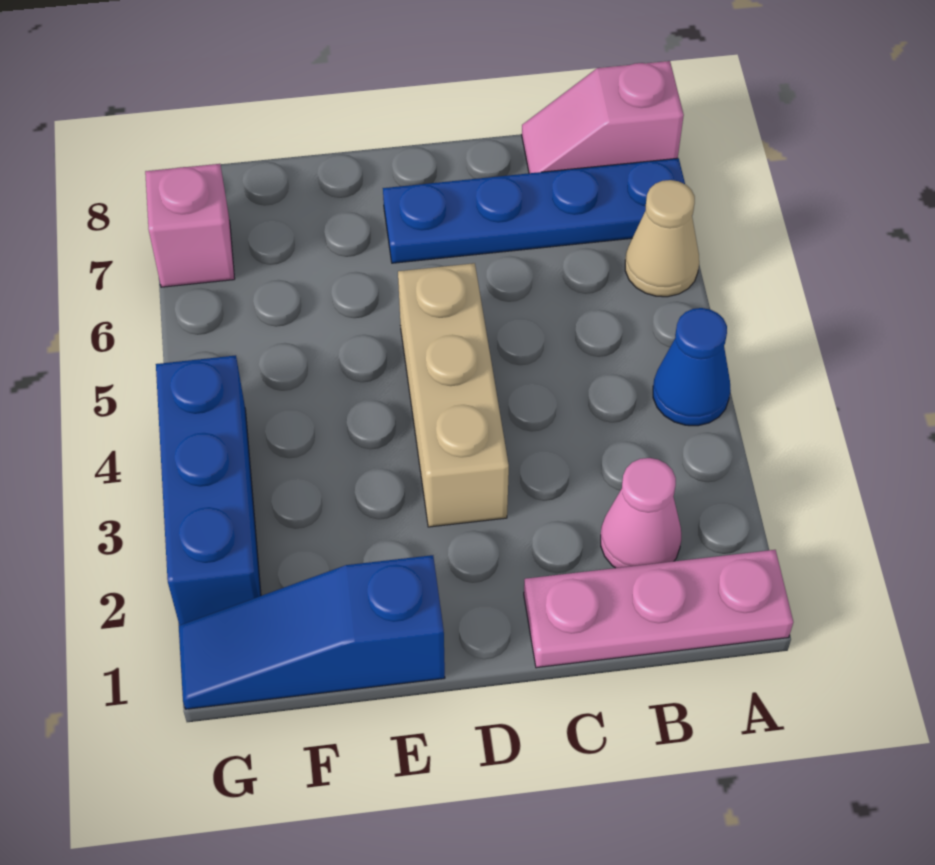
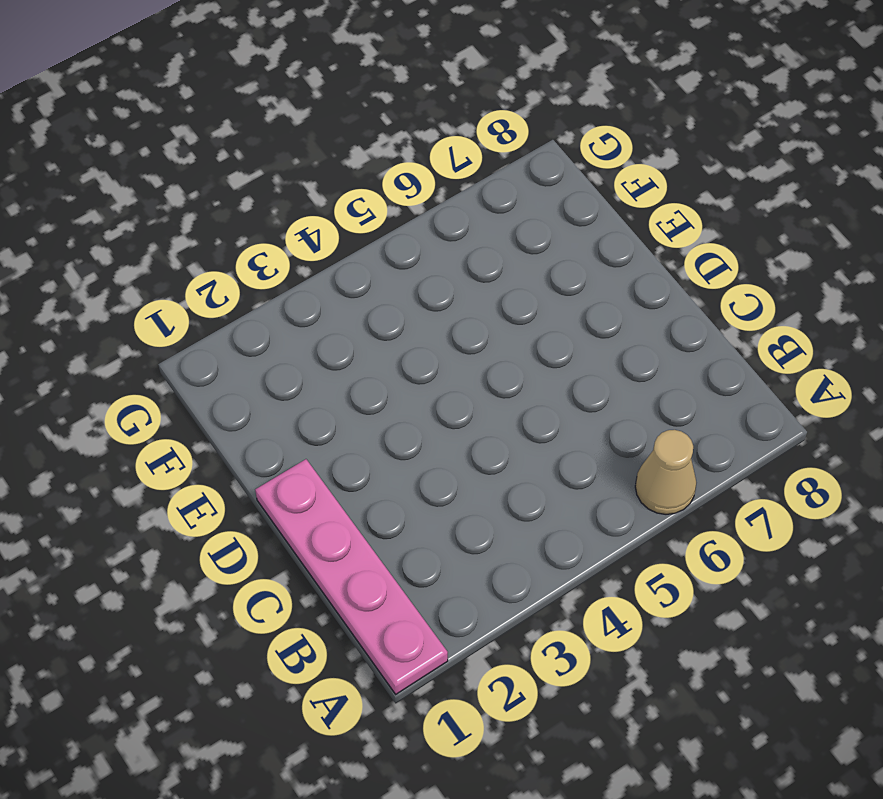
pink 1x4 plate [255,459,448,694] -> pink 1x3 plate [524,550,793,668]
none -> blue 1x1 cone [653,308,731,426]
none -> blue 1x4 plate [383,158,685,263]

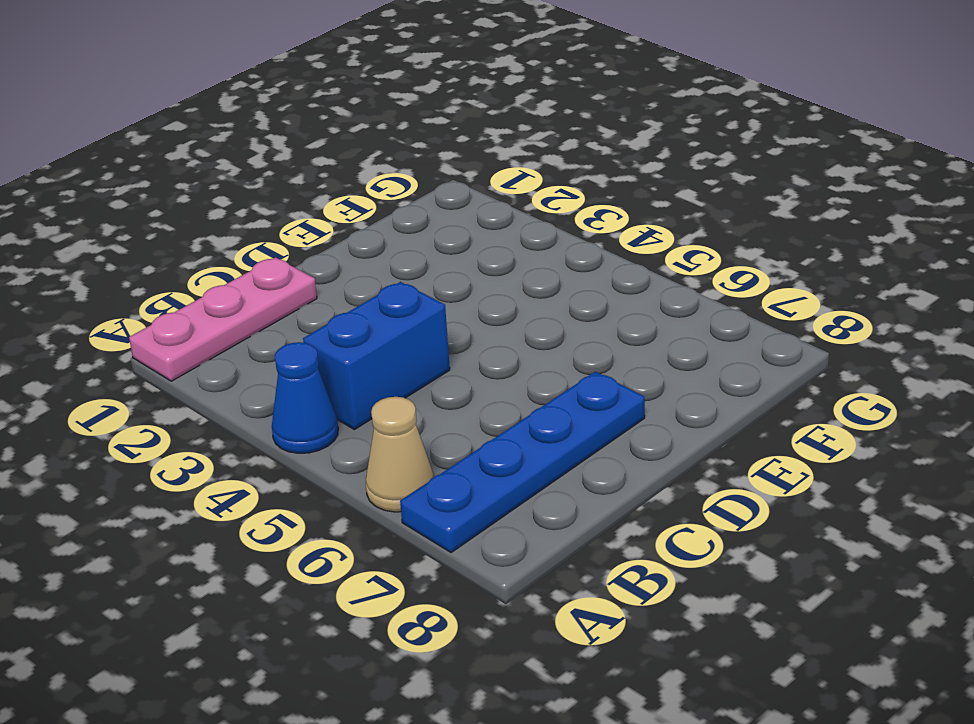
blue 1x2 brick [303,282,450,430] -> none
none -> pink 1x2 slope [522,61,684,173]
none -> pink 1x1 cone [601,458,681,568]

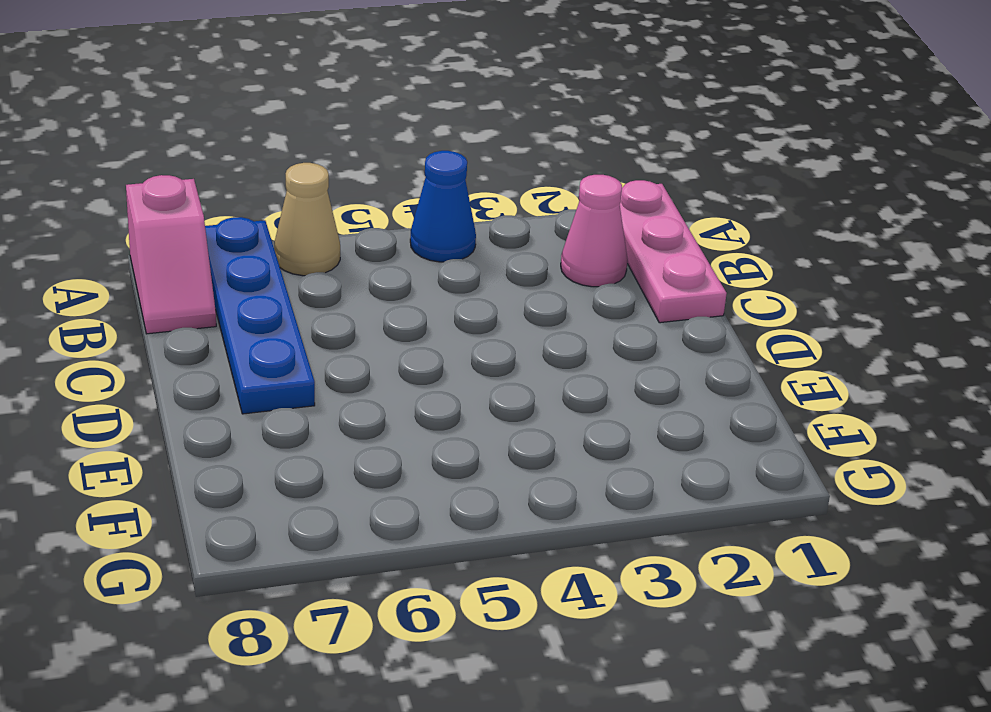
none -> tan 1x3 brick [398,263,509,527]
none -> blue 1x3 slope [179,555,445,709]

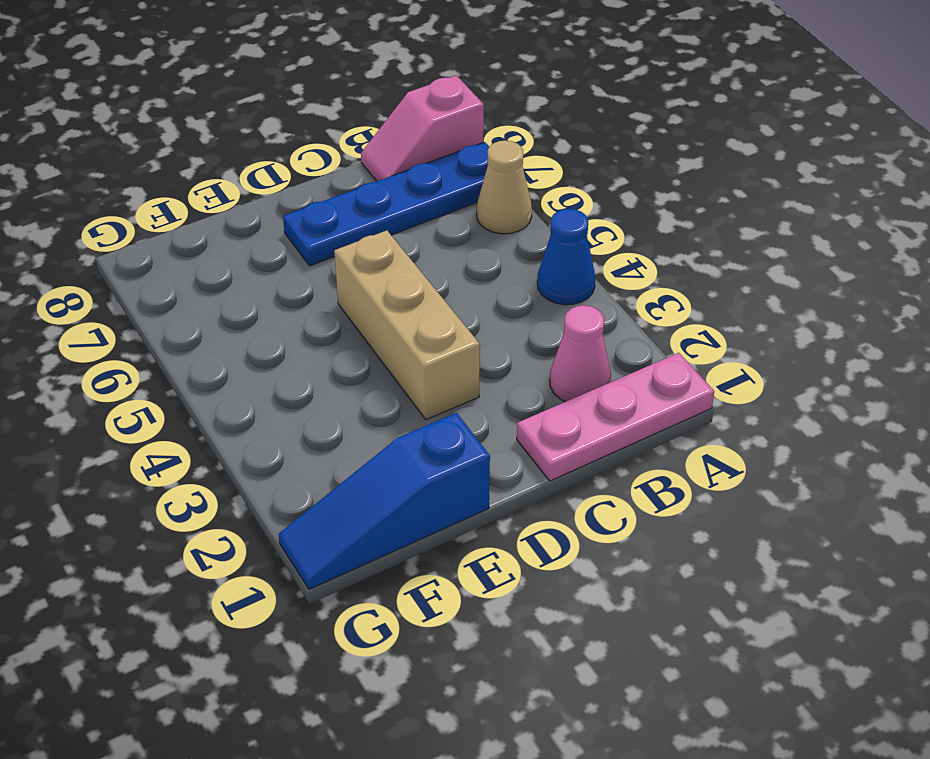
none -> blue 1x3 brick [156,355,261,625]
none -> pink 1x1 brick [145,164,235,287]

